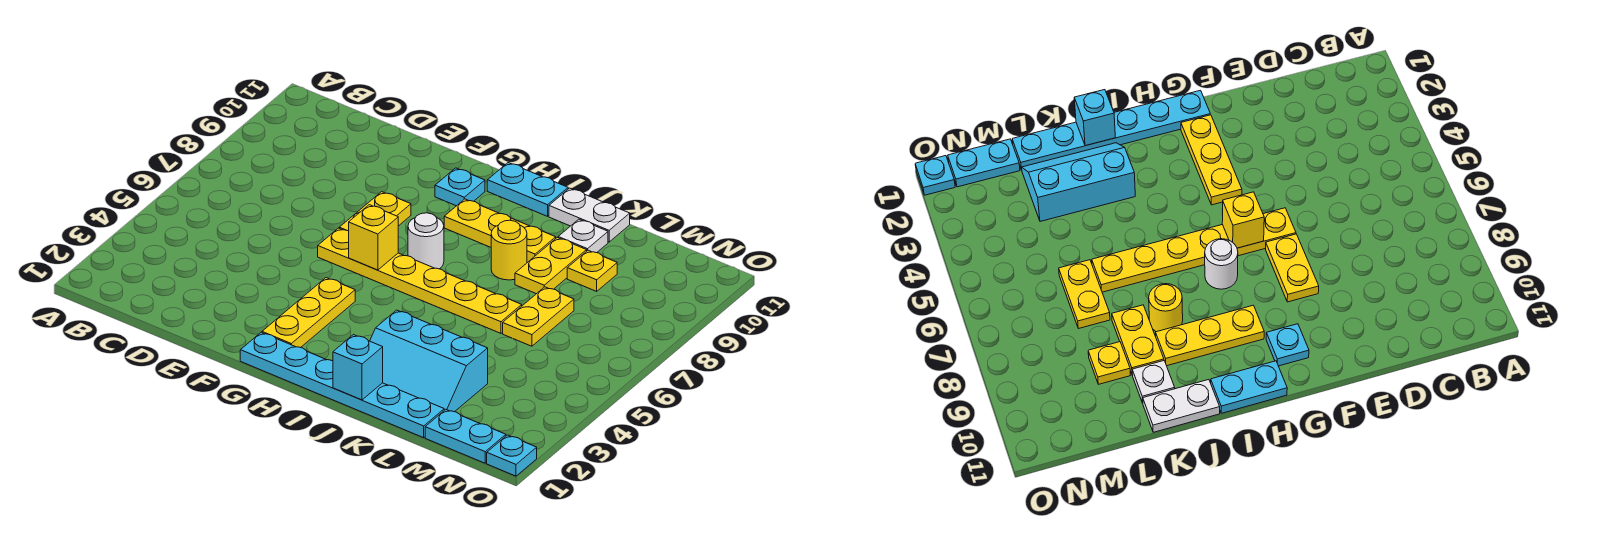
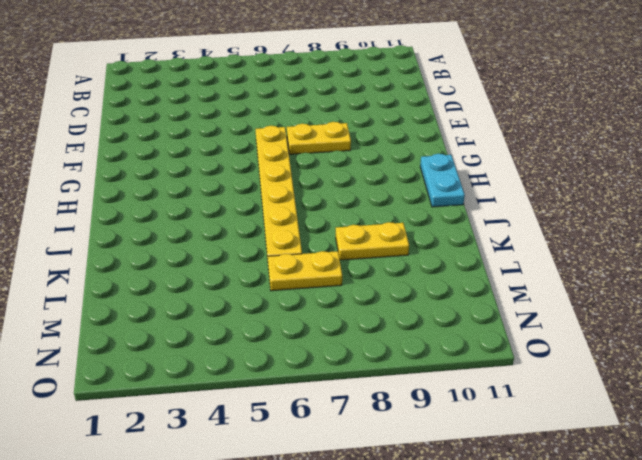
none -> cyan 1x6 plate [240,332,444,438]
none -> yellow 1x3 plate [262,278,355,348]
none -> cyan 1x1 plate [435,168,485,206]

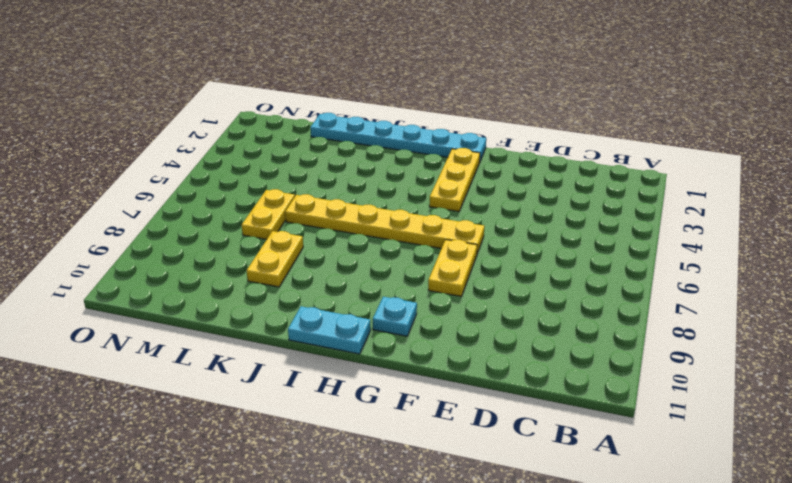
none -> white 1x1 round brick [408,213,444,269]
none -> yellow 1x3 plate [444,199,556,263]
none -> cyan 2x3 slope [370,310,488,412]

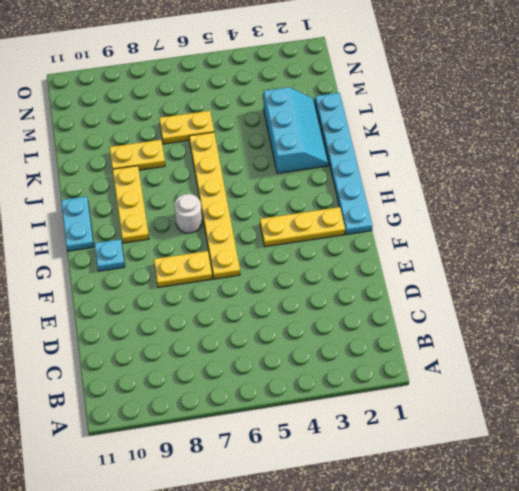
none -> yellow 1x1 round brick [491,220,527,280]
none -> white 1x2 plate [549,188,630,242]
none -> white 1x1 plate [558,219,608,253]

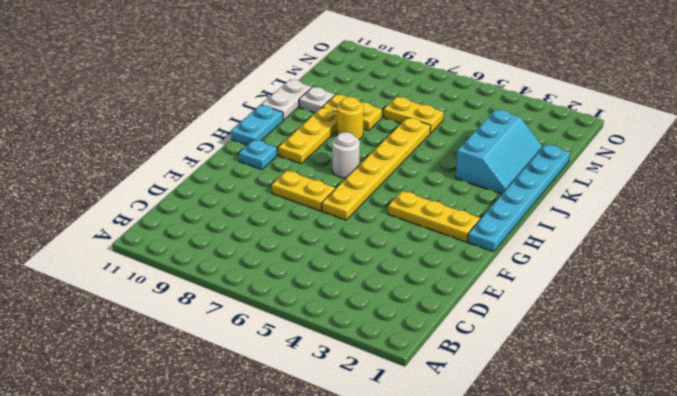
none -> yellow 1x1 plate [567,250,617,291]
none -> cyan 1x2 plate [425,410,506,463]
none -> cyan 1x1 plate [487,435,537,476]

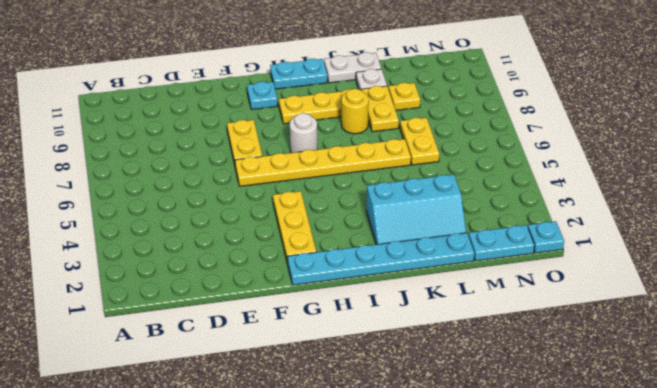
none -> yellow 1x1 brick [349,205,398,270]
none -> cyan 1x1 brick [333,335,383,400]

